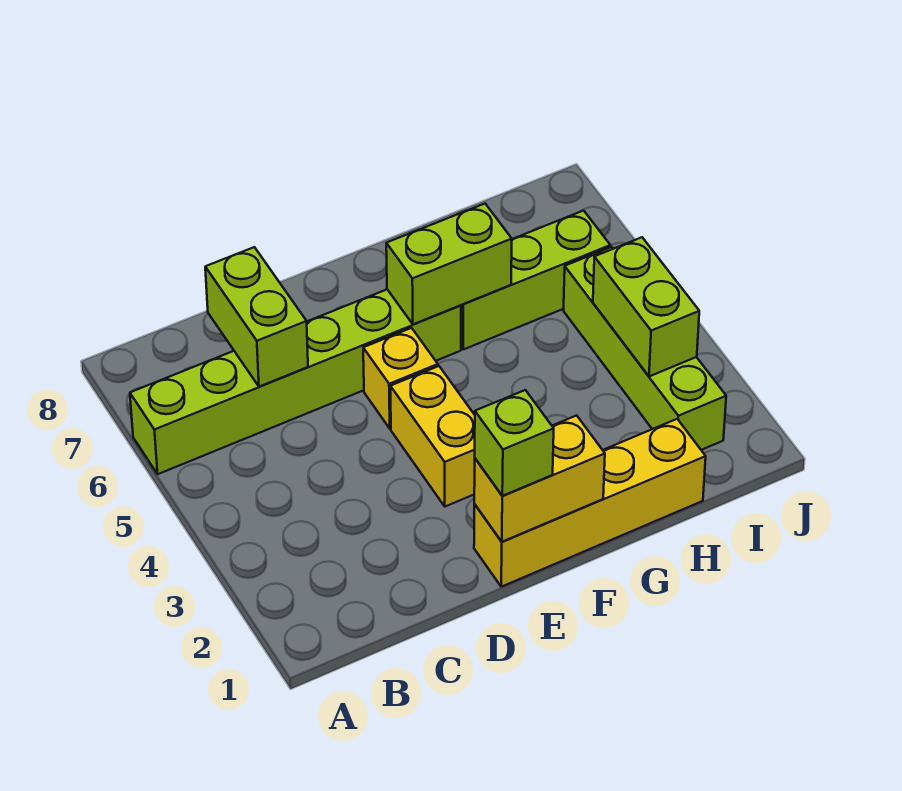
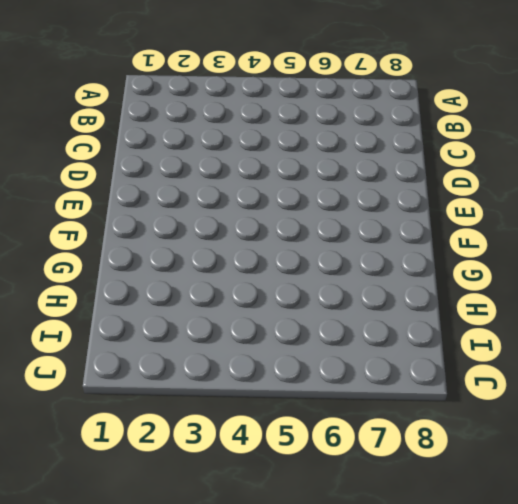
none -> lime 1x6 brick [130,289,461,474]
none -> yellow 1x4 brick [474,419,706,587]

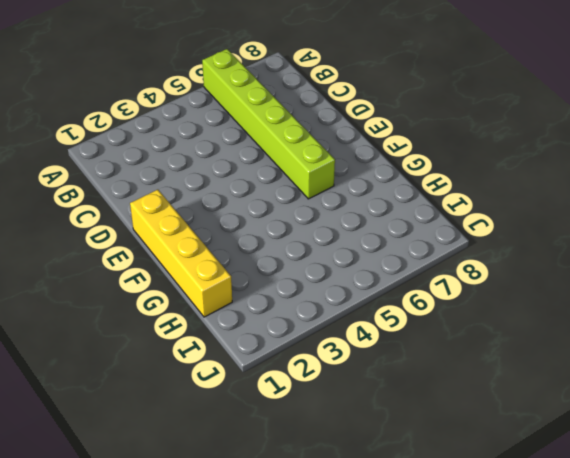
none -> yellow 1x2 brick [390,366,475,506]
none -> yellow 1x1 brick [363,328,438,429]

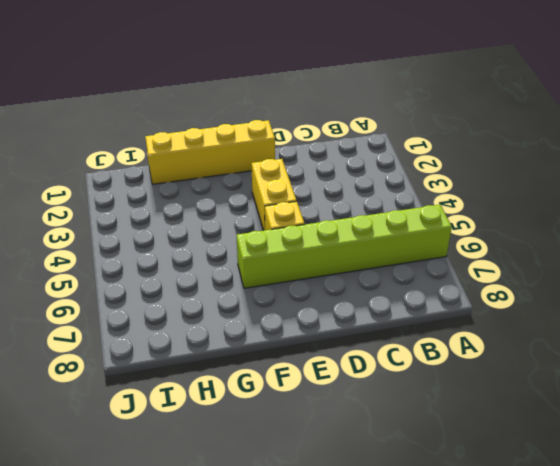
none -> lime 1x3 brick [461,211,610,349]
none -> lime 1x4 brick [564,247,726,450]

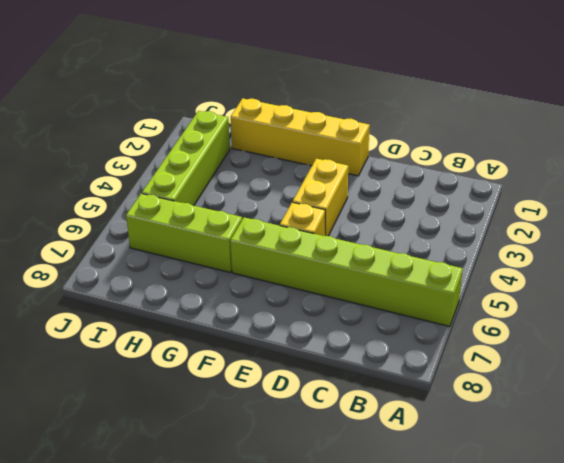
none -> lime 1x2 brick [205,247,308,387]
none -> yellow 1x2 brick [474,415,605,542]

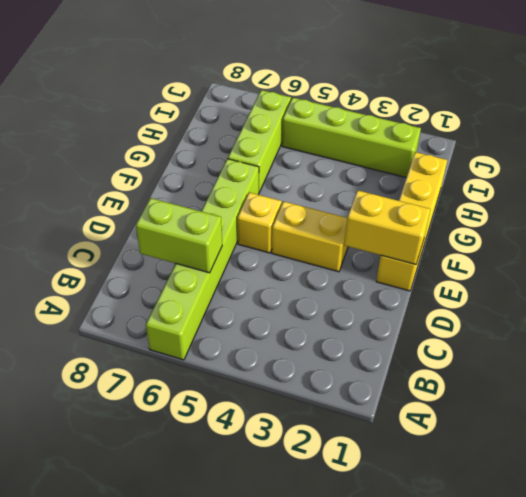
yellow 1x2 brick [344,190,430,265] -> yellow 1x2 brick turned to [474,415,605,542]
none -> lime 1x2 brick [386,204,512,324]
none -> lime 1x2 brick [593,237,699,376]

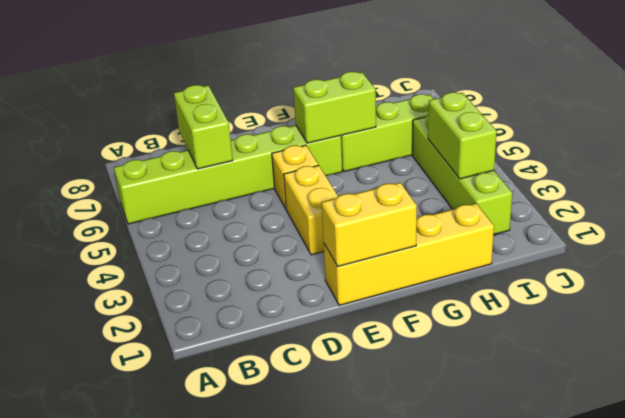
none -> lime 1x1 brick [475,390,554,496]

